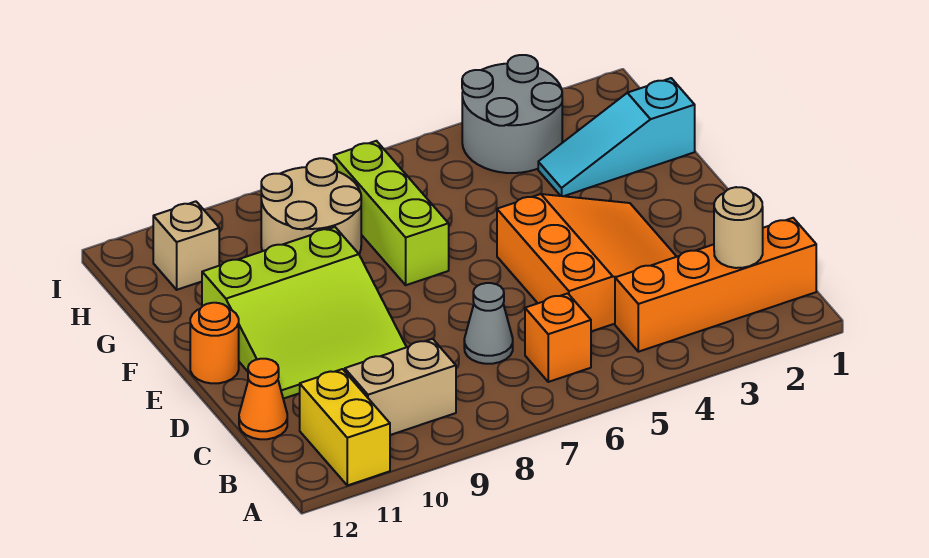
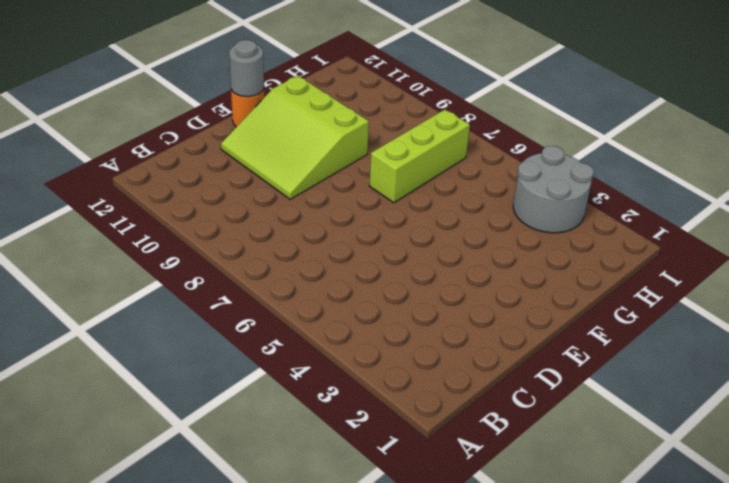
grey 1x1 round brick [229,40,264,97] -> none
none -> yellow 1x2 brick [299,369,390,485]
none -> orange 1x4 brick [615,218,816,352]
none -> orange 1x1 brick [525,293,591,382]

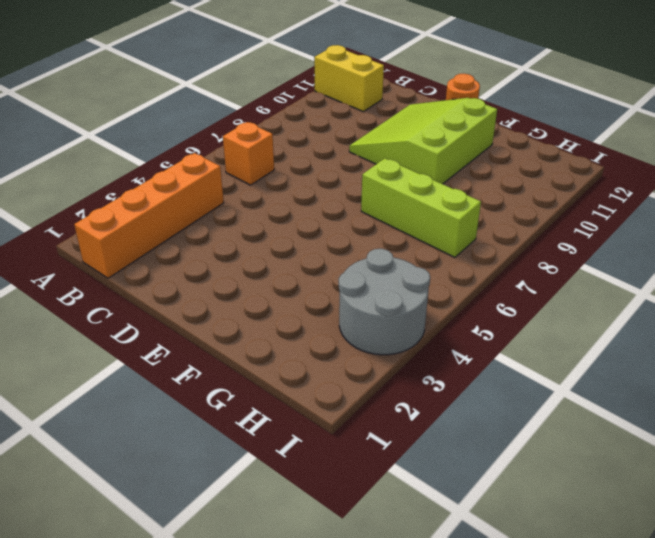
none -> tan 1x2 brick [345,339,456,435]
none -> orange 3x3 slope [497,194,677,331]
none -> grey 1x1 cone [464,283,513,364]

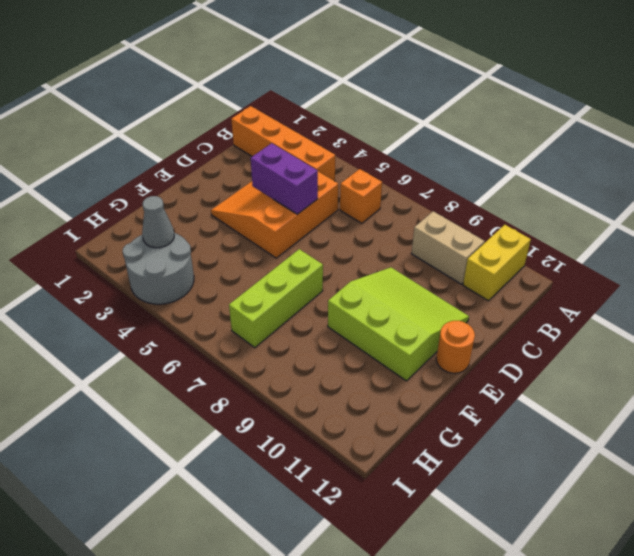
purple 1x2 brick [251,143,318,214] -> none
grey 1x1 cone [142,196,174,248] -> grey 1x1 cone moved to [464,283,513,364]
none -> orange 1x1 cone [239,359,287,439]
none -> cyan 1x3 slope [538,78,695,196]
none -> tan 2x2 round brick [261,158,361,254]

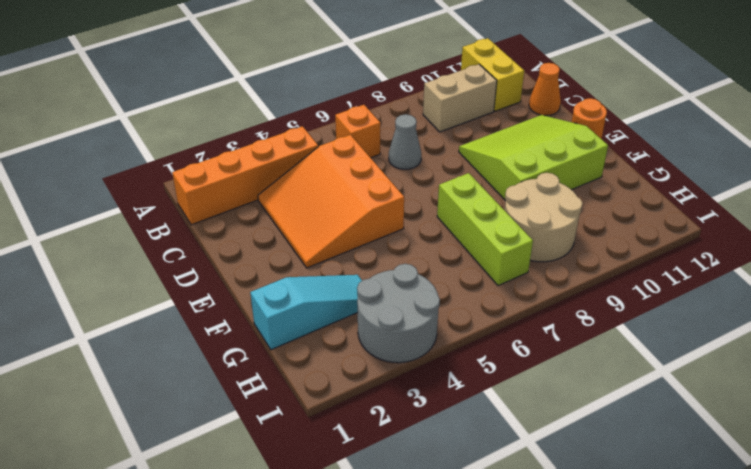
none -> tan 1x1 brick [153,201,219,290]
none -> tan 1x1 round brick [714,187,763,268]

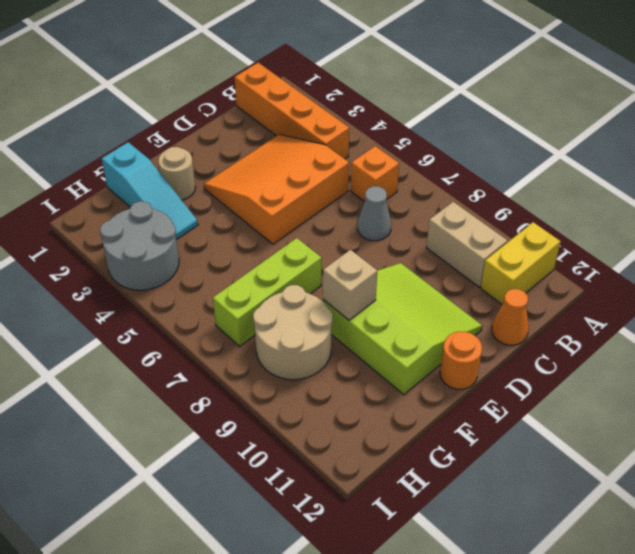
tan 1x1 round brick [158,147,195,200] -> tan 1x1 round brick moved to [714,187,763,268]
tan 1x1 brick [323,250,377,320] -> tan 1x1 brick moved to [153,201,219,290]

